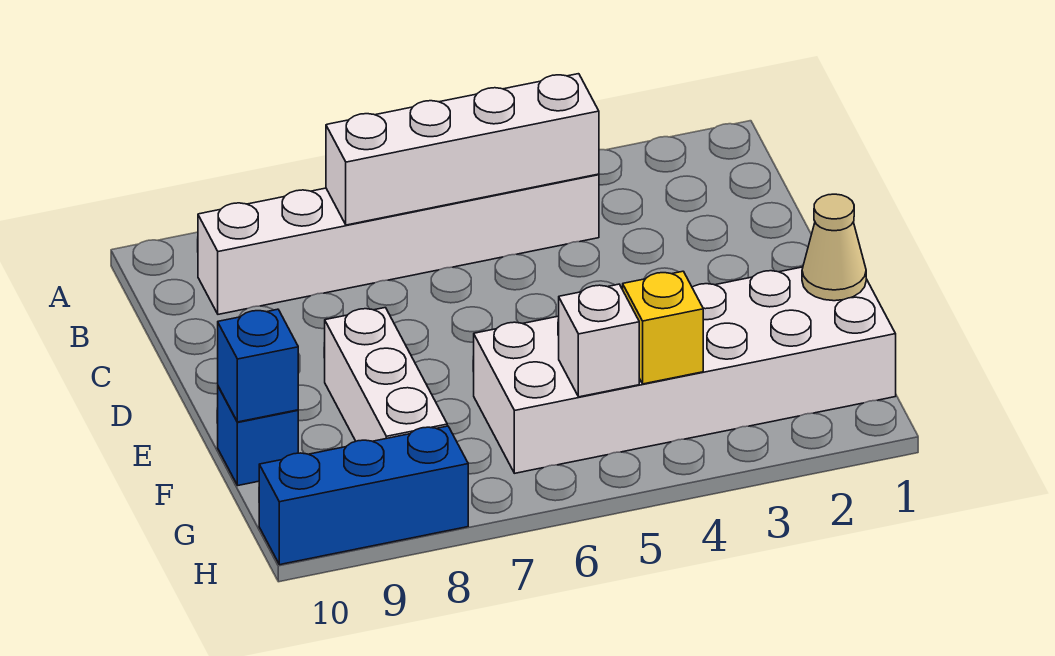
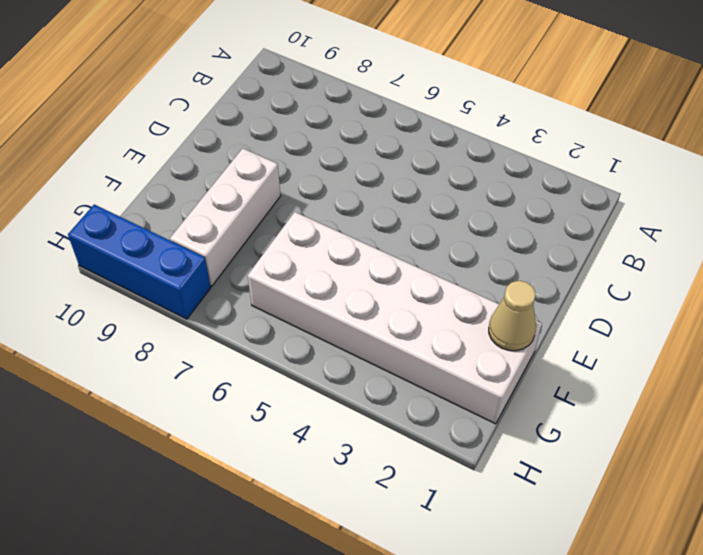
none -> white 1x6 brick [198,174,599,314]
none -> blue 1x1 brick [218,387,298,485]

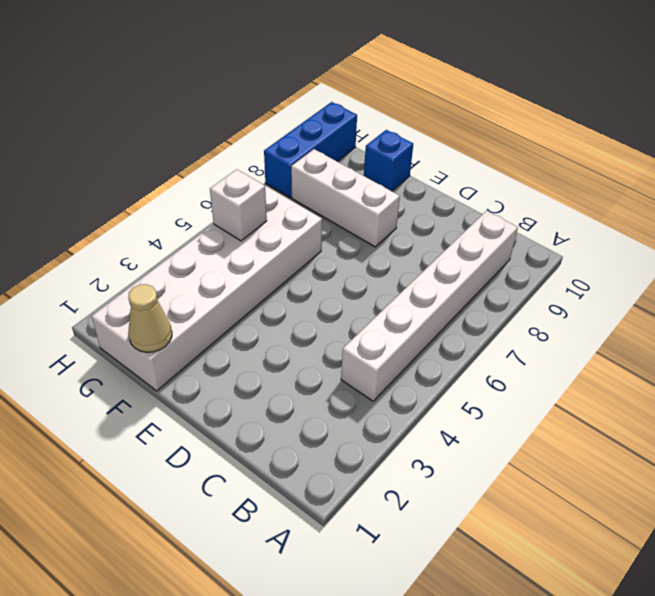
none -> white 1x4 brick [326,74,599,225]
none -> blue 1x1 brick [218,309,298,422]

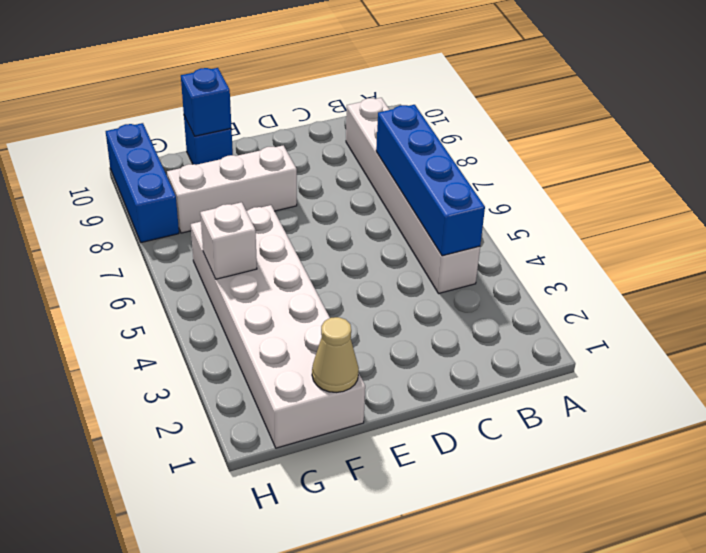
blue 1x4 brick [376,105,485,256] -> white 1x4 brick [326,74,599,225]
none -> yellow 1x1 brick [623,271,703,384]

